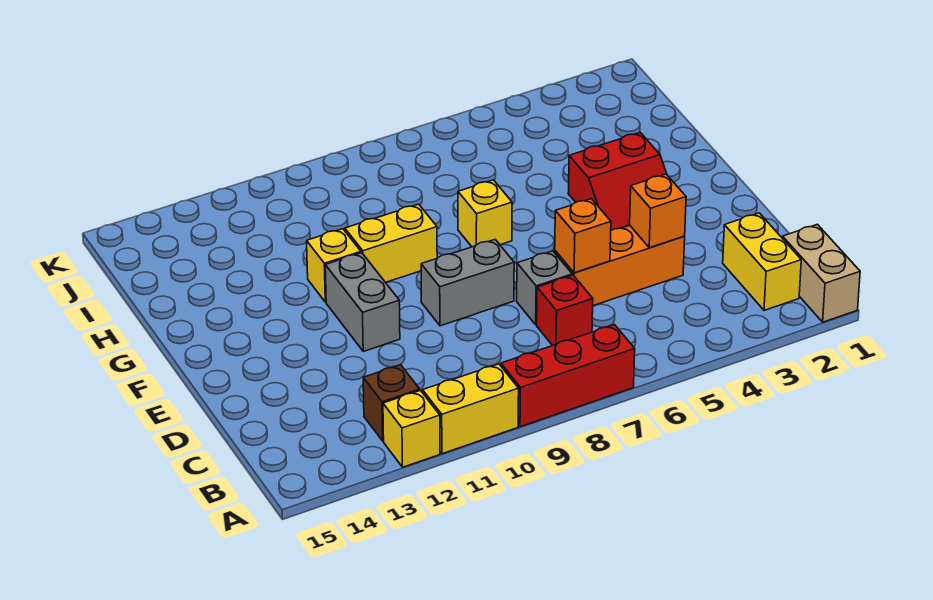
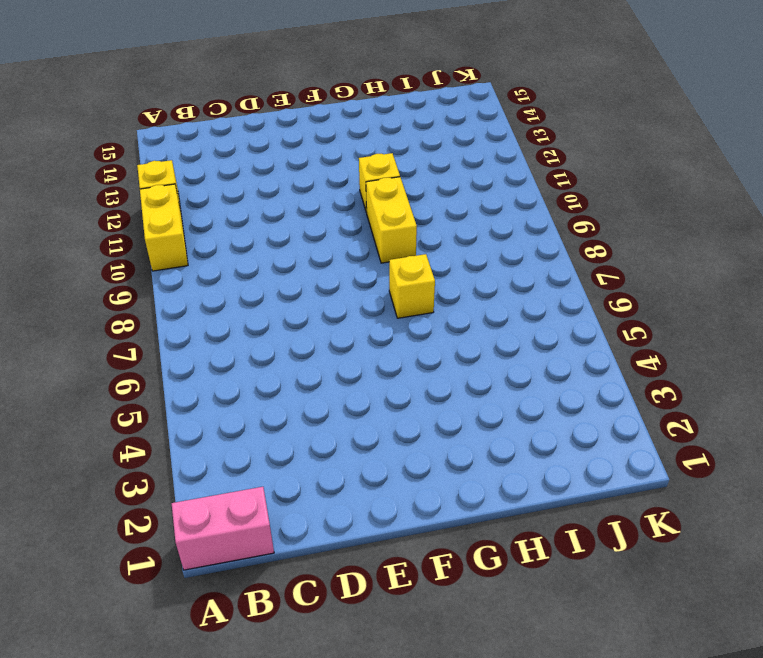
pink 1x2 brick [172,487,274,570] -> tan 1x2 brick [782,224,860,322]
none -> red 1x3 brick [501,325,635,427]
none -> yellow 1x2 brick [723,213,801,310]
none -> brown 1x1 brick [363,365,420,441]

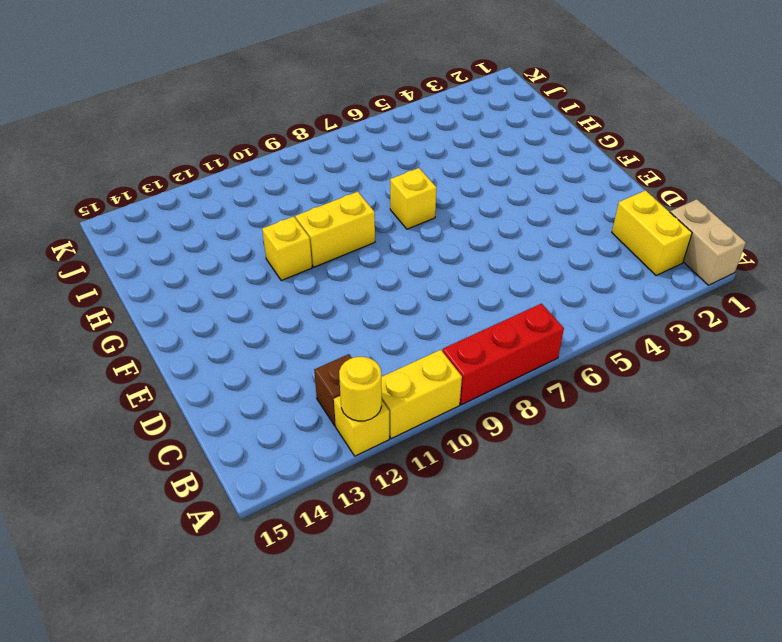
yellow 1x1 round brick [339,357,382,421] -> none
none -> red 1x1 brick [537,275,593,346]
none -> orange 1x3 brick [555,226,685,306]
none -> grey 1x1 brick [517,251,572,325]

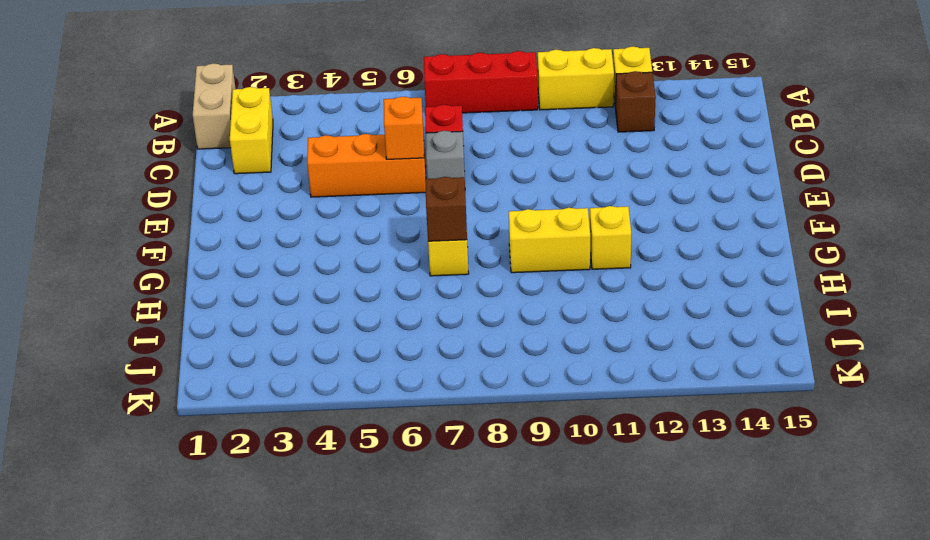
brown 1x1 brick [425,177,467,241] -> none
none -> grey 1x2 brick [421,240,514,326]
none -> grey 1x2 brick [325,253,400,351]
none -> red 2x2 slope [568,133,667,231]

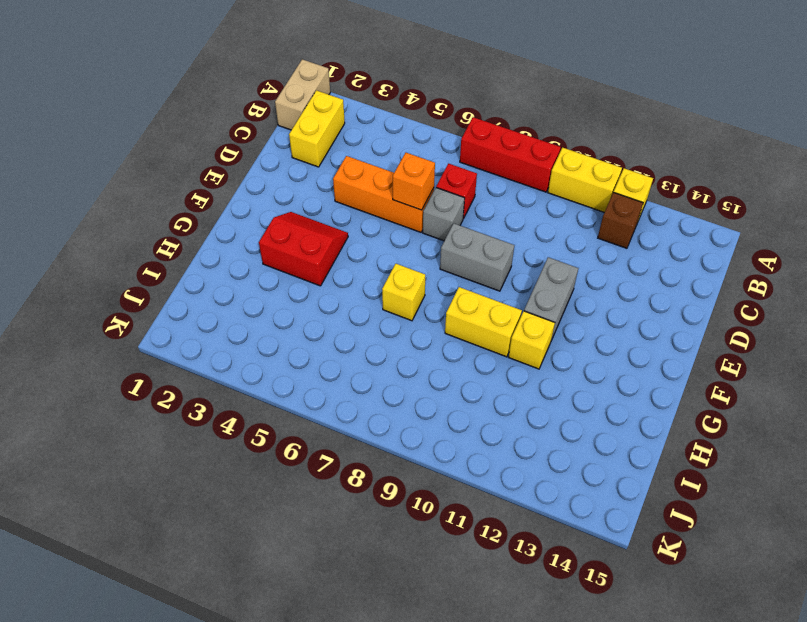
none -> orange 1x1 brick [630,174,686,248]

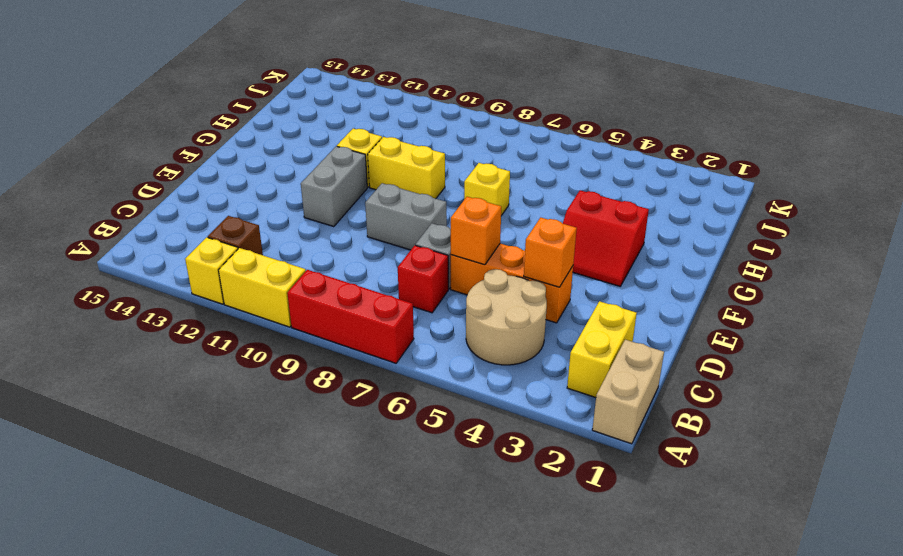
tan 2x2 round brick [466,269,547,365] -> none

